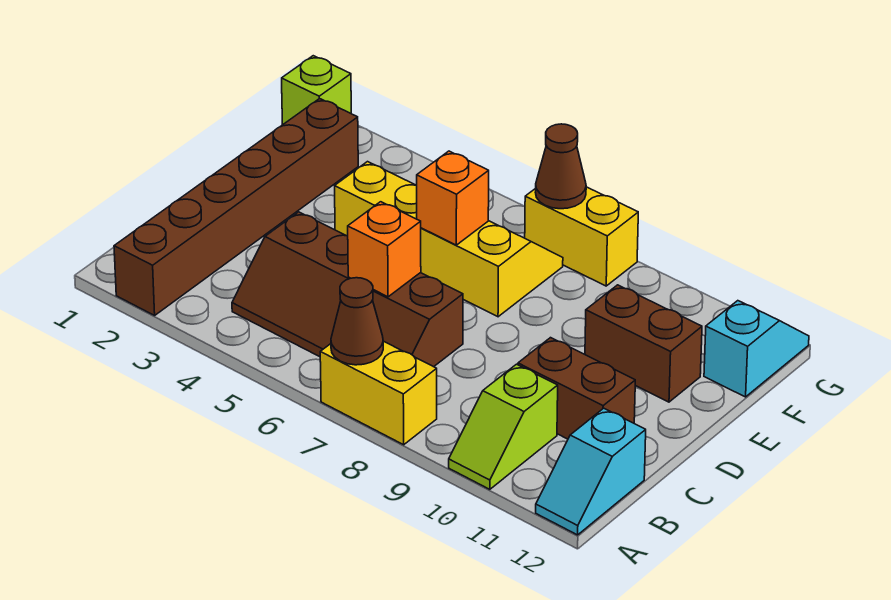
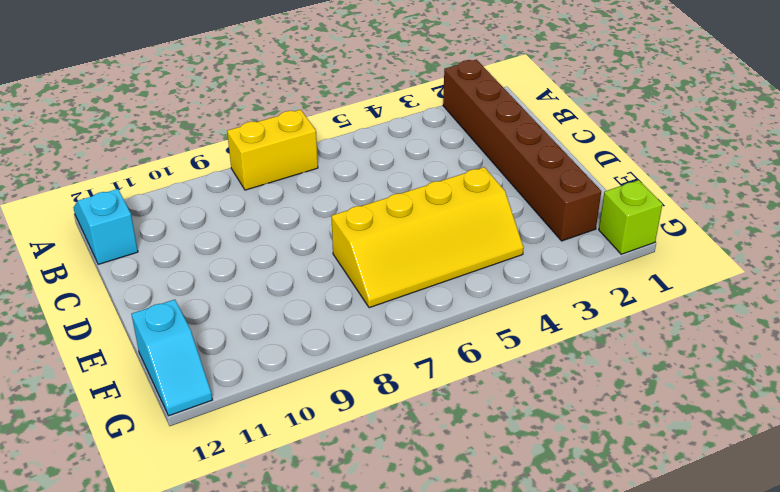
none -> lime 1x2 slope [449,364,558,489]
none -> brown 2x4 slope [232,212,463,367]
none -> brown 1x2 brick [518,338,635,439]

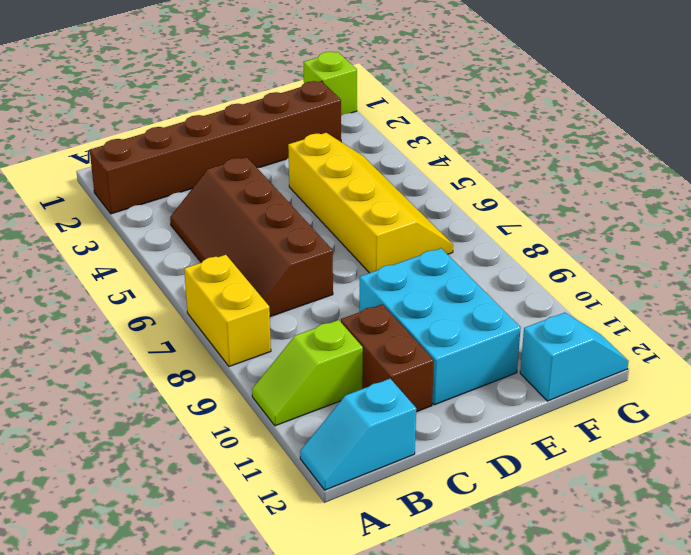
cyan 2x3 brick [359,248,521,405] -> brown 1x2 brick [585,285,702,402]
none -> yellow 1x2 brick [525,187,638,286]
none -> brown 1x1 cone [331,278,383,365]
none -> orange 1x1 brick [348,202,421,297]

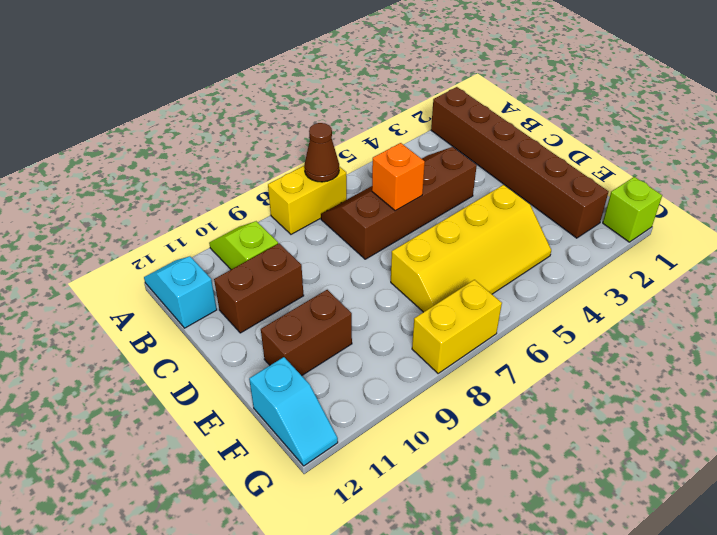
none -> orange 1x1 brick [417,151,489,245]
none -> brown 1x1 cone [535,124,586,209]

